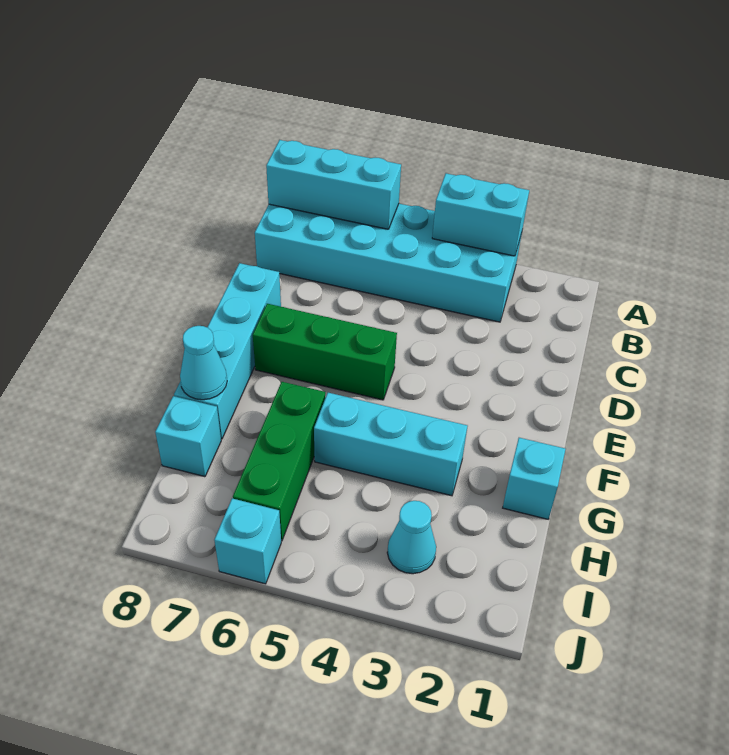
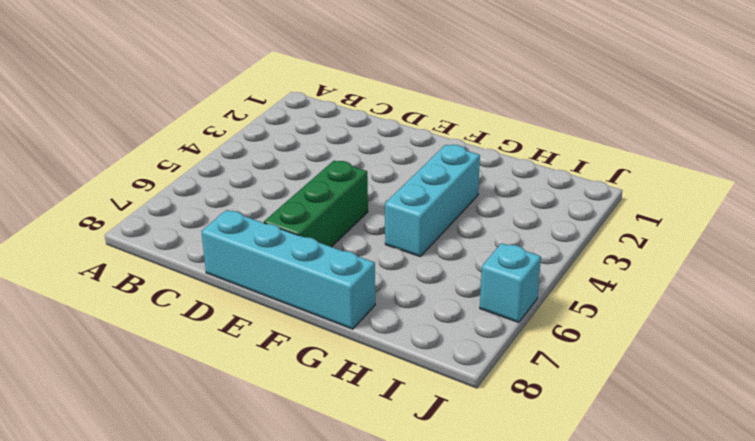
none -> cyan 2x6 brick [255,204,522,322]
none -> cyan 1x1 brick [503,438,566,519]
none -> green 1x3 brick [233,382,326,541]

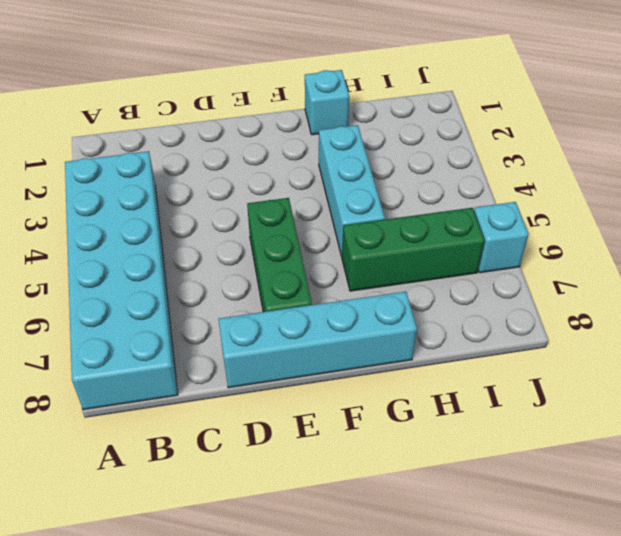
none -> cyan 1x1 brick [155,396,221,477]
none -> cyan 1x1 cone [387,501,436,574]
none -> cyan 1x2 brick [432,173,529,256]

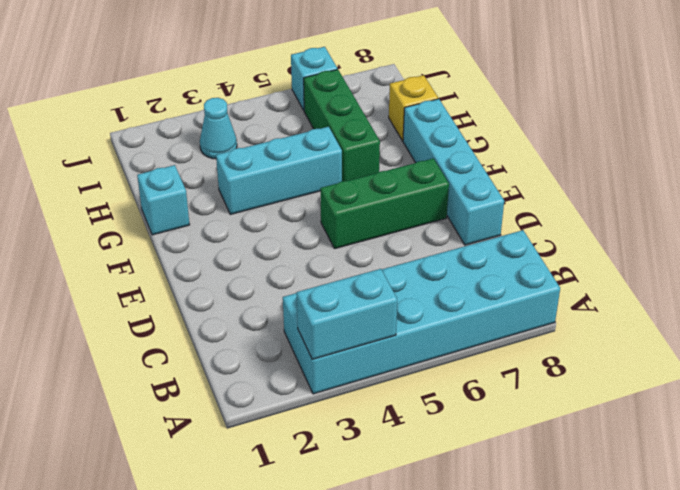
yellow 1x1 brick [389,75,438,141] -> cyan 1x1 brick [155,396,221,477]
none -> cyan 1x3 brick [266,140,401,229]
none -> cyan 1x1 cone [180,326,227,400]

